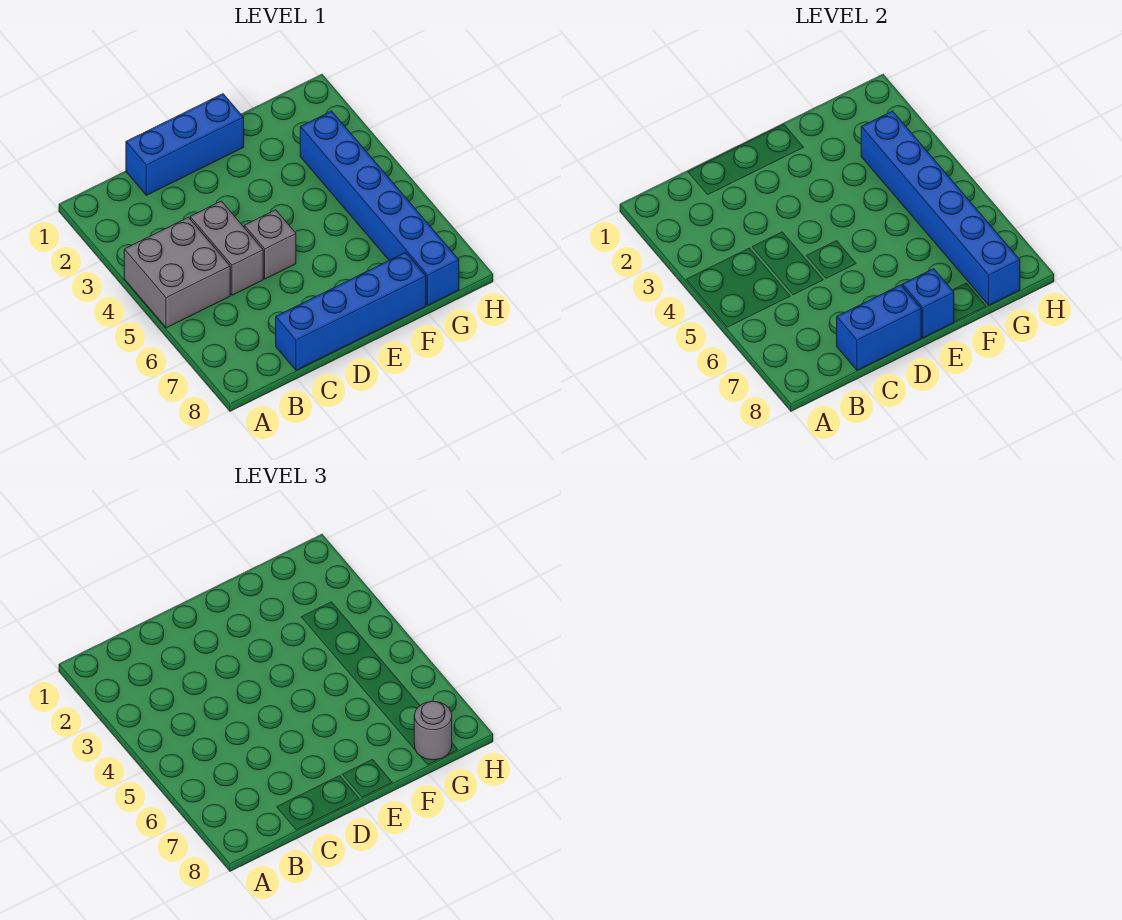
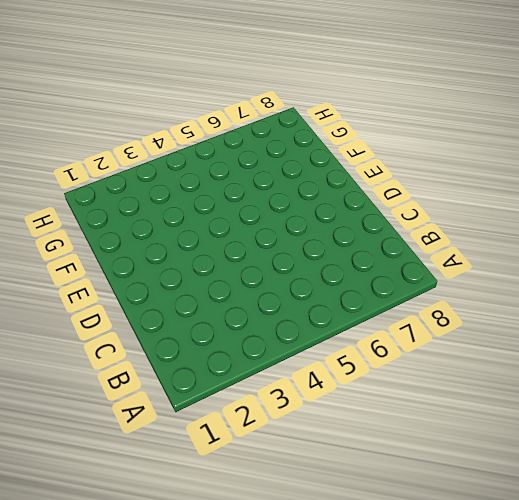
none -> grey 2x2 brick [124,217,230,328]
none -> blue 1x3 brick [126,94,244,195]

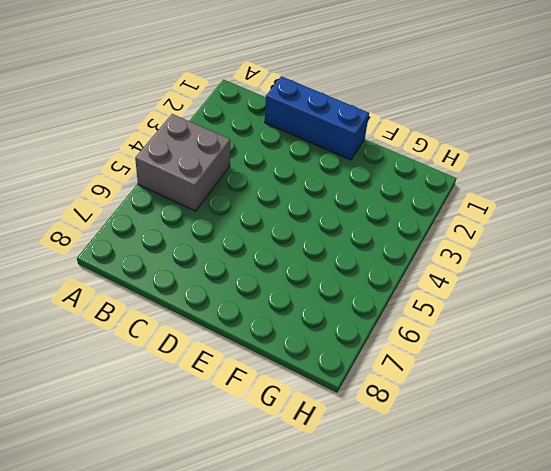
none -> grey 1x2 brick [190,201,263,295]
none -> blue 1x4 brick [276,252,426,370]

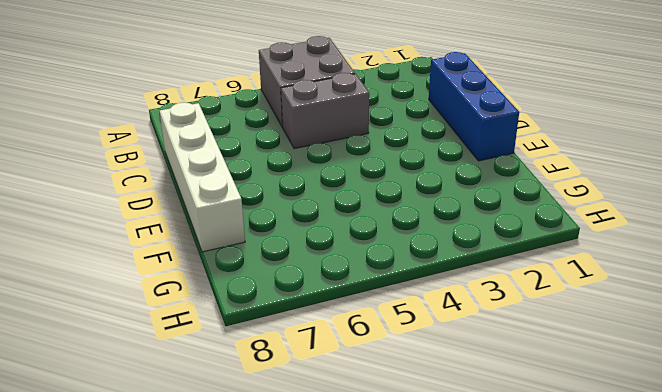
white 1x4 brick [160,103,245,252] -> blue 1x4 brick [276,252,426,370]
none -> grey 1x1 brick [244,210,296,279]
none -> blue 1x6 brick [300,111,459,305]

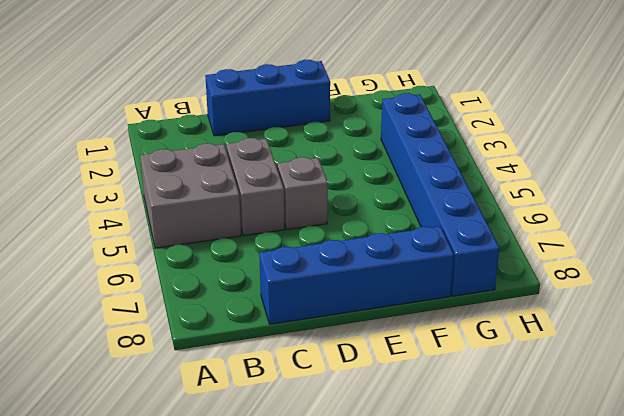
none -> blue 1x2 brick [837,285,921,370]
none -> blue 1x1 brick [902,269,954,338]

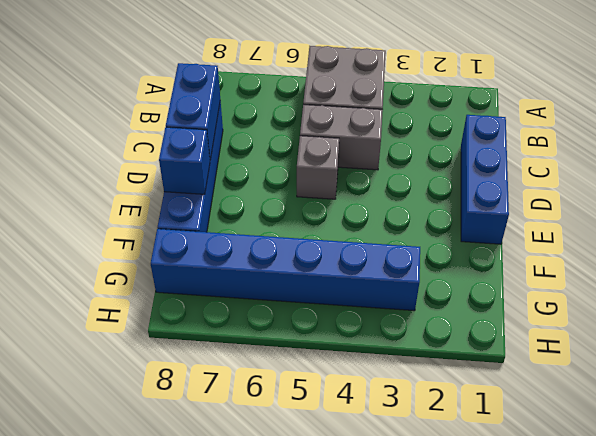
none -> blue 1x6 brick [861,111,1020,305]
none -> grey 1x1 round brick [414,701,452,760]

